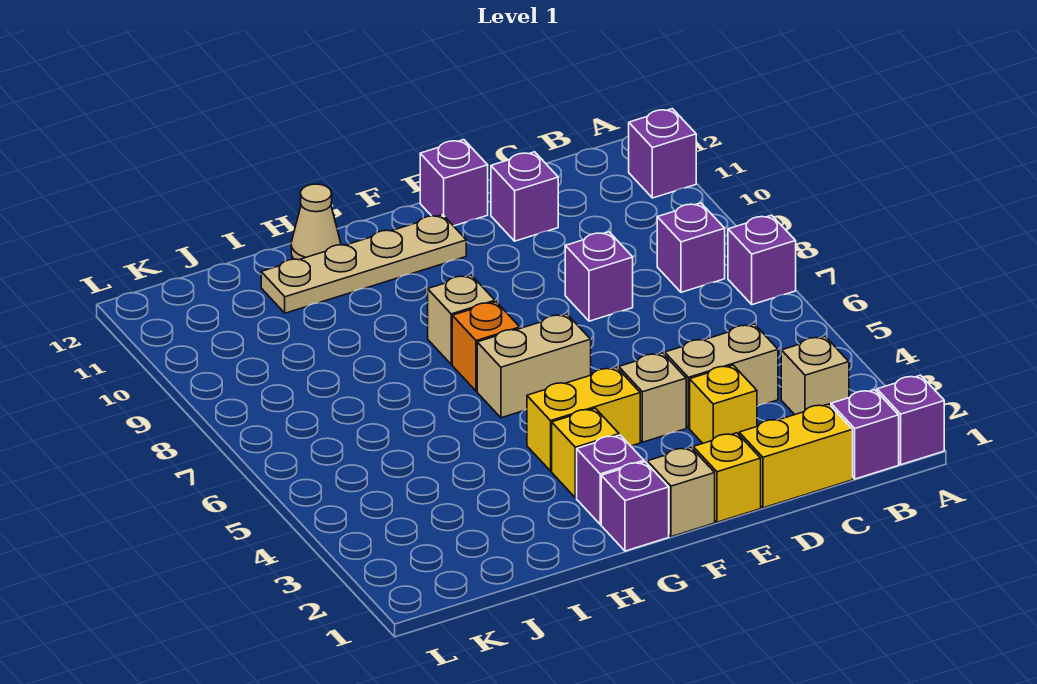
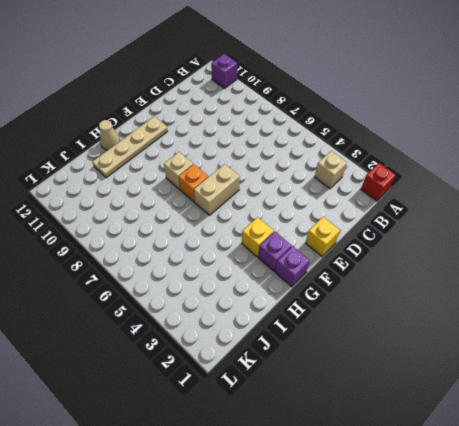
red 1x1 brick [361,163,395,201] -> purple 1x1 brick [877,375,944,465]
none -> purple 1x1 brick [728,215,796,305]
none -> purple 1x1 brick [831,390,899,479]
none -> purple 1x1 brick [657,203,725,292]

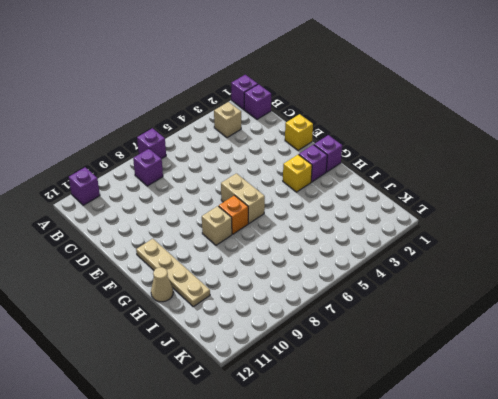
none -> yellow 1x2 brick [739,404,853,508]
none -> tan 1x2 brick [665,324,778,428]
none -> yellow 1x1 brick [690,365,757,443]

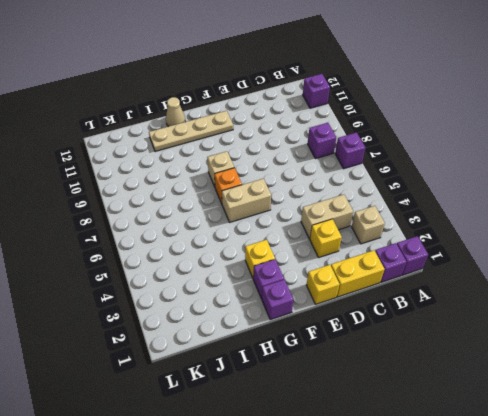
none -> purple 1x1 brick [565,232,633,321]
none -> purple 1x1 brick [491,152,558,241]
none -> tan 1x1 brick [619,353,686,442]

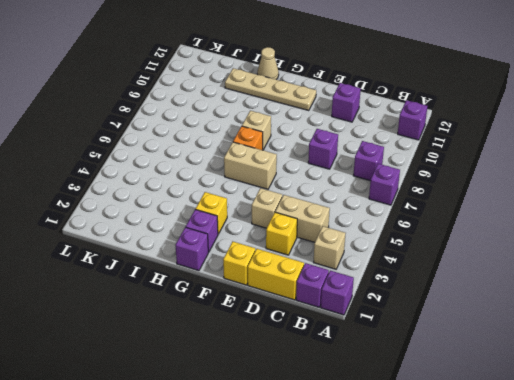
none -> purple 1x1 brick [420,140,488,226]
none -> tan 1x1 brick [647,447,715,537]
none -> yellow 1x2 brick [527,367,640,471]

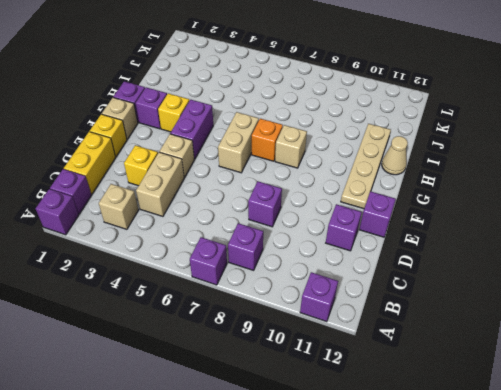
purple 1x2 brick [170,100,213,159] -> yellow 1x2 brick [527,367,640,471]

